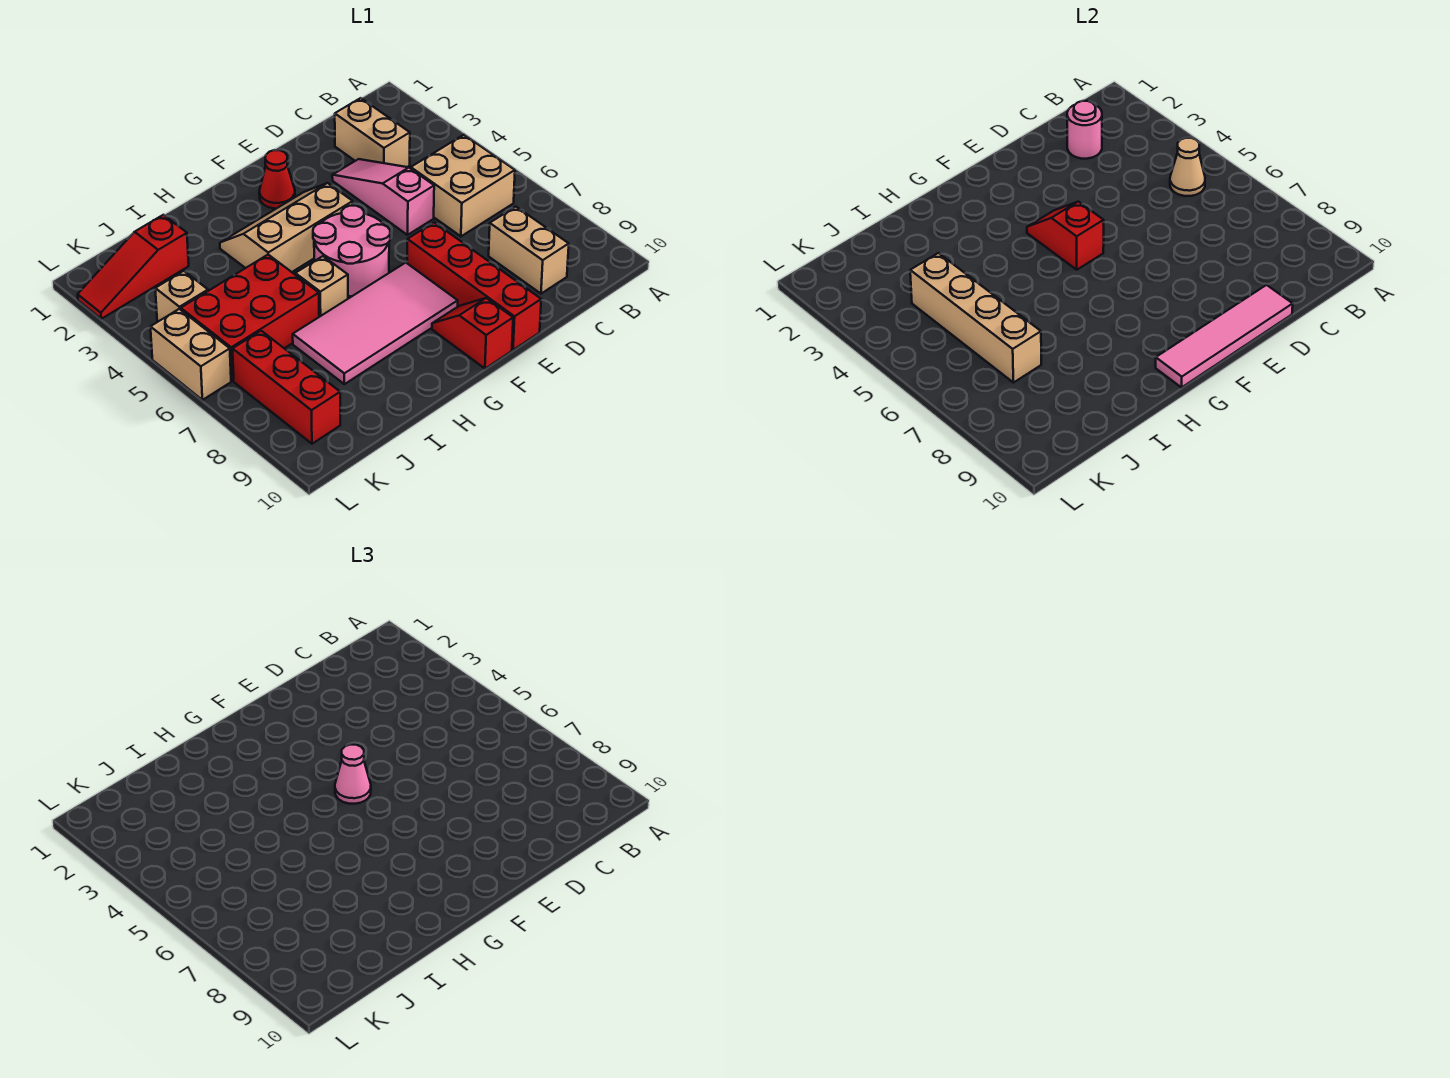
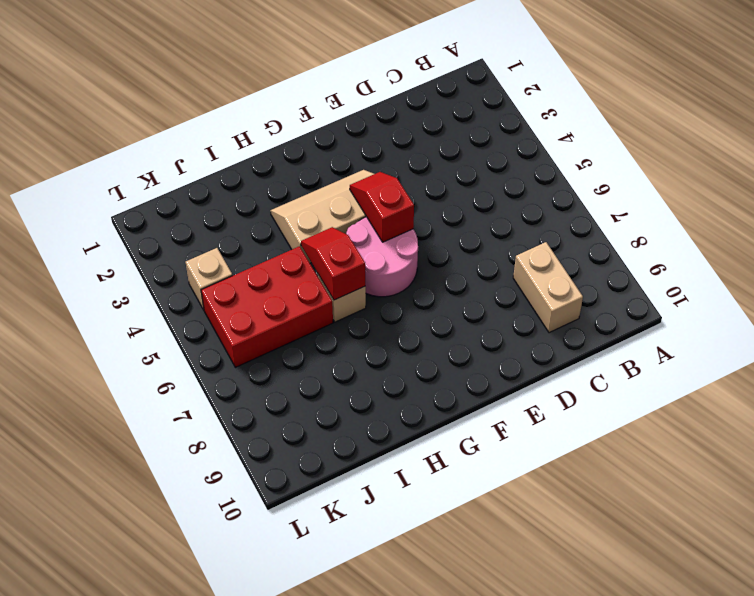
red 1x2 slope [301,227,365,300] -> red 1x2 slope moved to [432,298,513,368]
none -> tan 2x2 brick [411,135,515,236]
none -> tan 1x2 brick [335,98,410,167]
none -> pink 1x3 slope [332,159,434,235]

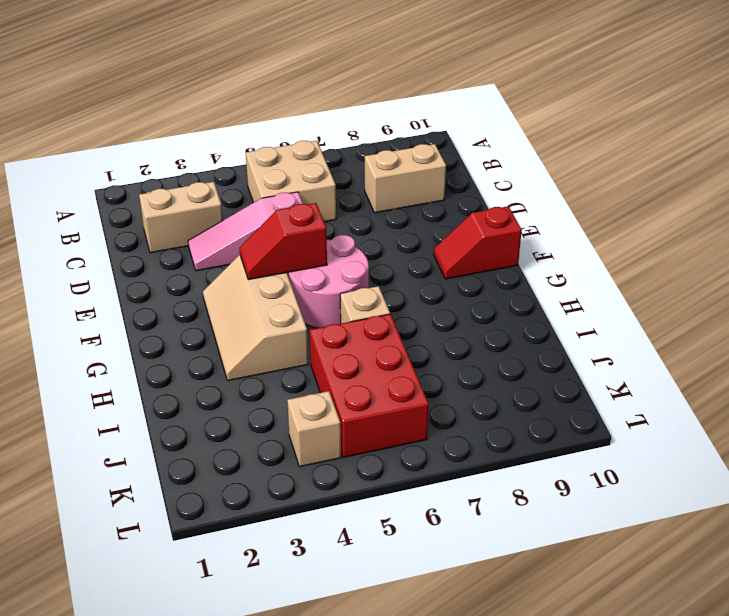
none -> red 1x4 brick [407,222,541,350]
none -> red 1x1 cone [259,150,295,209]
none -> pink 2x4 tile [293,263,458,384]

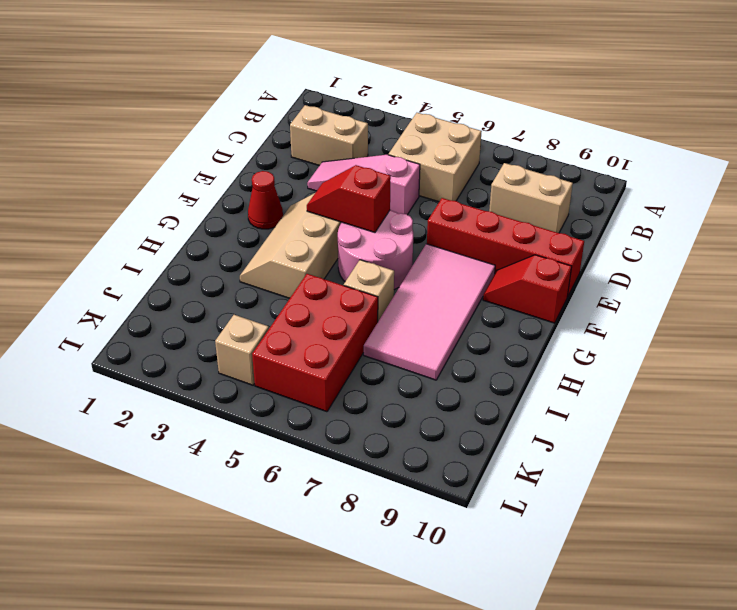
none -> red 1x3 slope [78,215,189,319]
none -> red 1x3 brick [233,331,340,444]
none -> tan 1x2 brick [150,309,231,400]

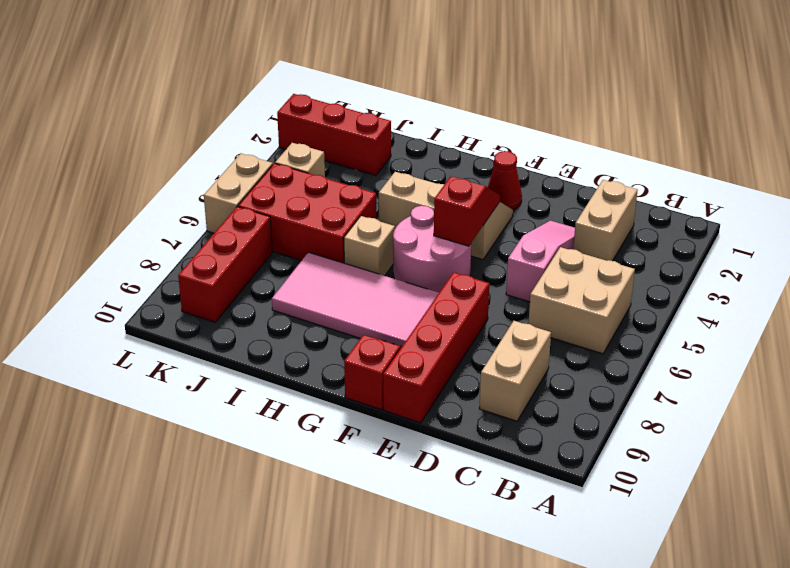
red 1x3 brick [277,94,391,175] -> red 1x3 slope [78,215,189,319]
none -> tan 1x1 cone [1170,138,1205,196]
none -> pink 1x1 round brick [1067,101,1102,159]
none -> pink 1x4 tile [1156,285,1293,387]

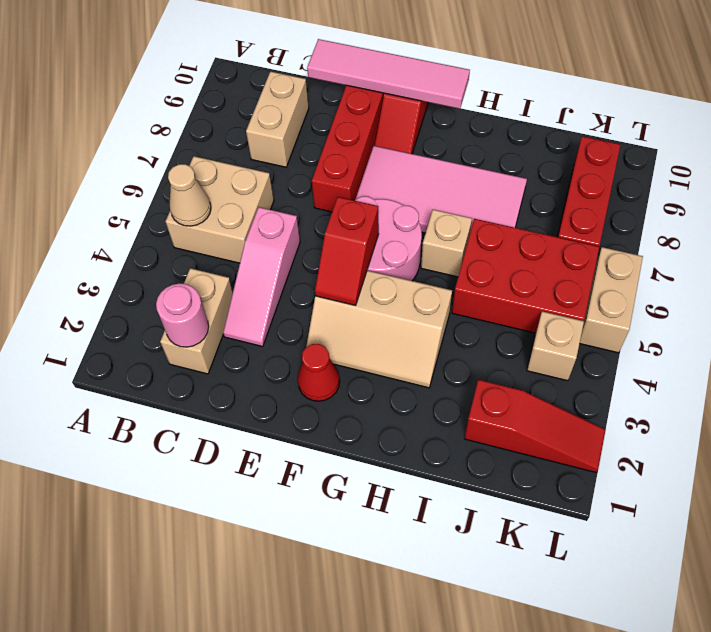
none -> tan 1x4 brick [910,253,1041,383]
none -> pink 1x1 cone [335,745,371,804]

